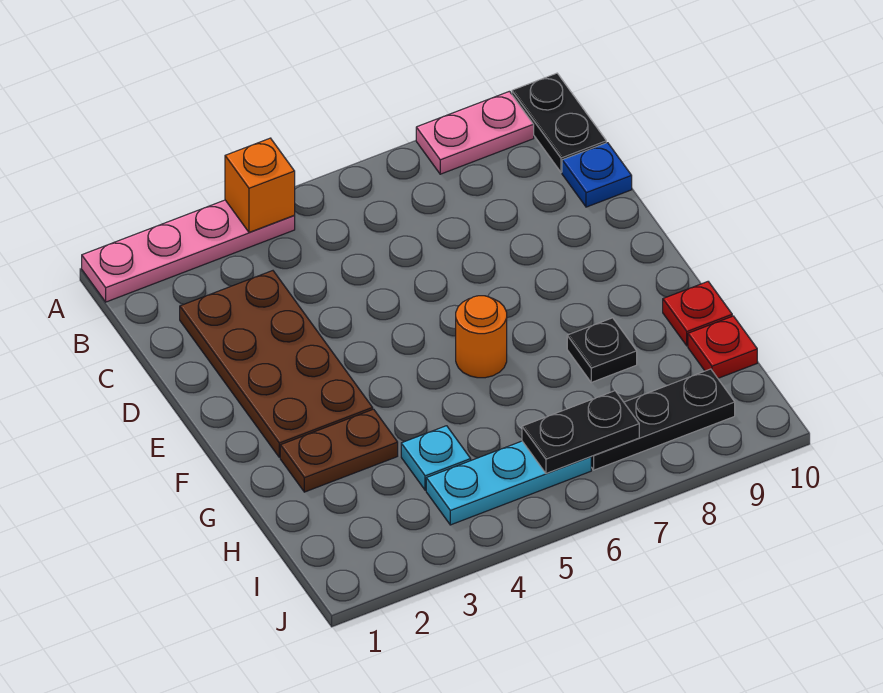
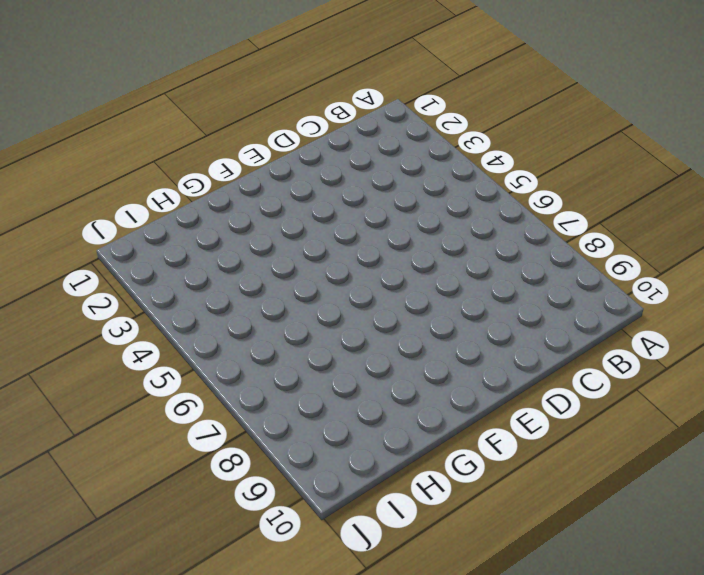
none -> pink 1x4 plate [82,200,295,302]
none -> pink 1x2 plate [416,91,534,174]
none -> black 1x2 plate [512,73,606,172]

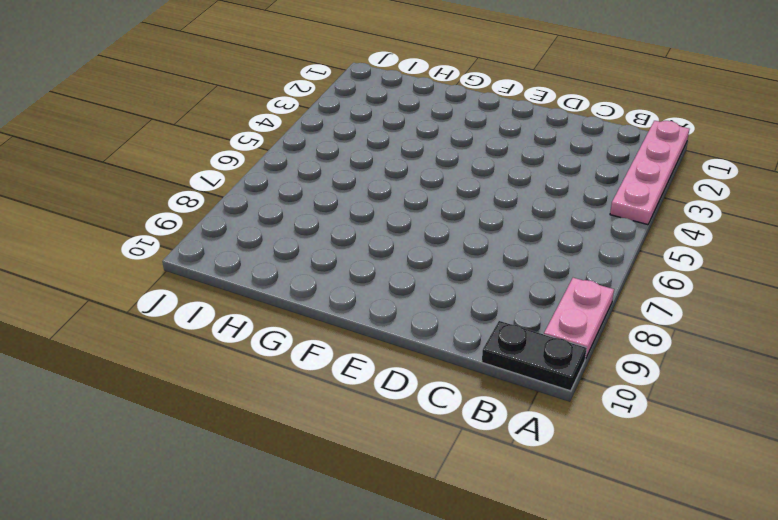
none -> brown 2x4 plate [180,271,373,457]
none -> blue 1x1 plate [562,143,632,207]
none -> orange 1x1 round brick [456,296,507,378]

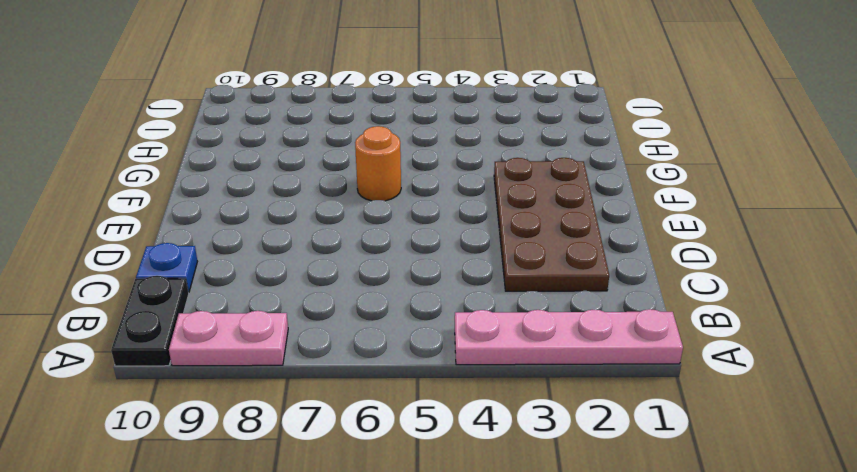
none -> brown 1x2 plate [280,409,398,492]
none -> black 1x1 plate [567,318,637,382]
none -> red 1x1 plate [663,282,732,346]

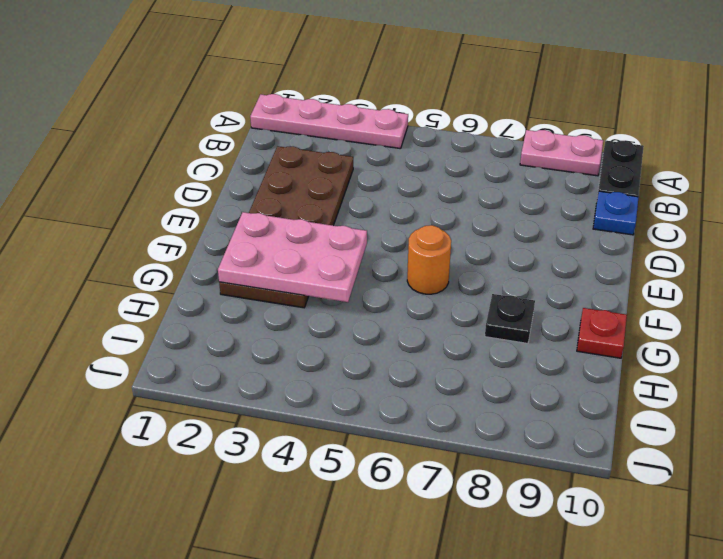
pink 2x3 plate [218,212,367,302] -> none
none -> cyan 1x1 plate [401,426,471,490]
none -> red 1x1 plate [688,316,757,378]
none -> cyan 1x3 plate [426,441,591,525]

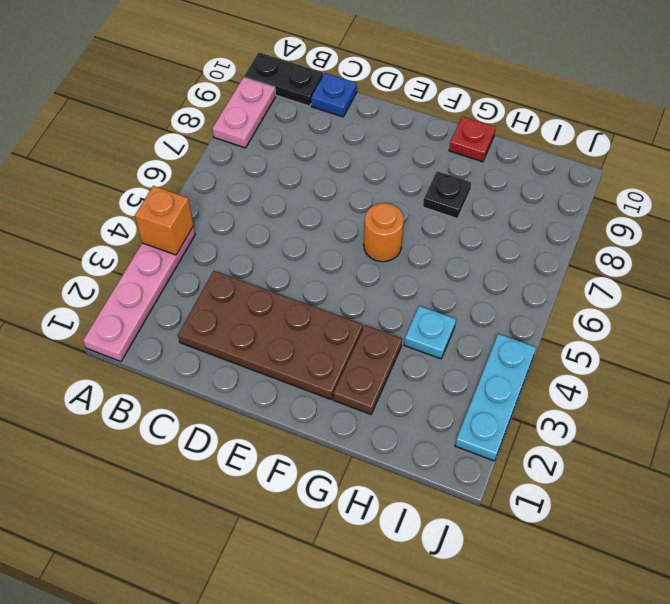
cyan 1x3 plate [455,334,536,461] -> cyan 1x3 plate moved to [426,441,591,525]
none -> red 1x1 plate [688,316,757,378]
none -> black 1x3 plate [591,369,735,470]
none -> black 1x2 plate [522,391,639,473]

